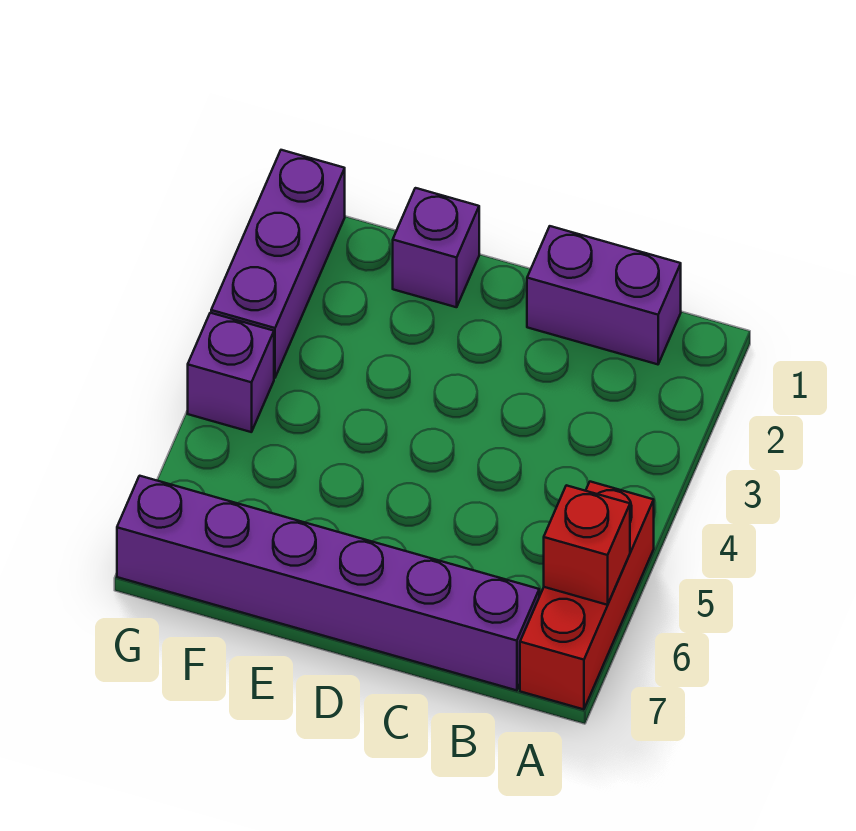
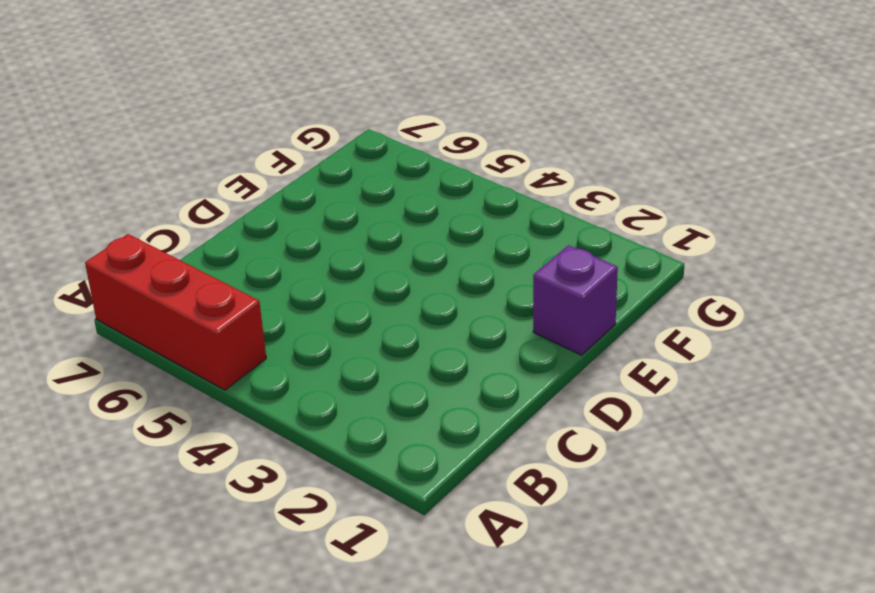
none -> purple 1x2 brick [527,226,681,364]
none -> purple 1x6 brick [117,476,539,690]

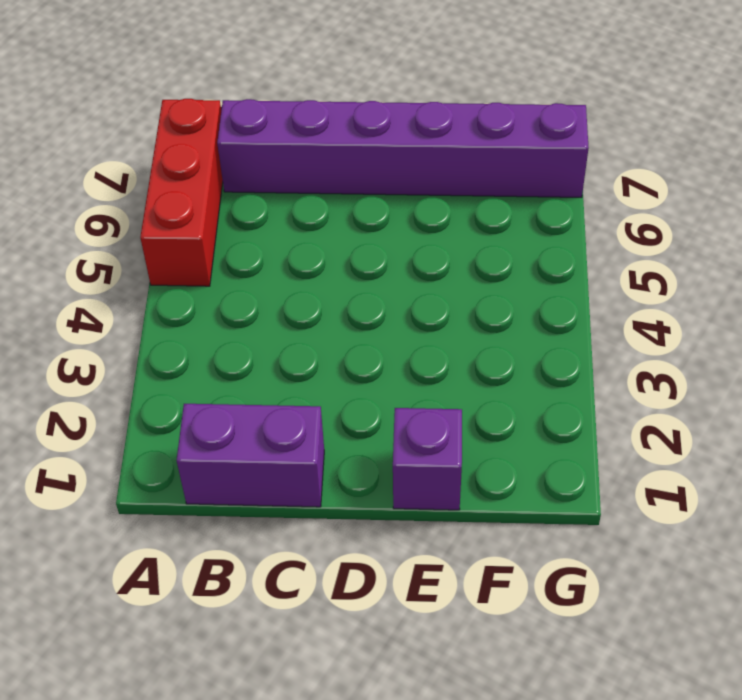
none -> purple 1x3 brick [211,150,345,378]
none -> purple 1x1 brick [188,313,274,432]

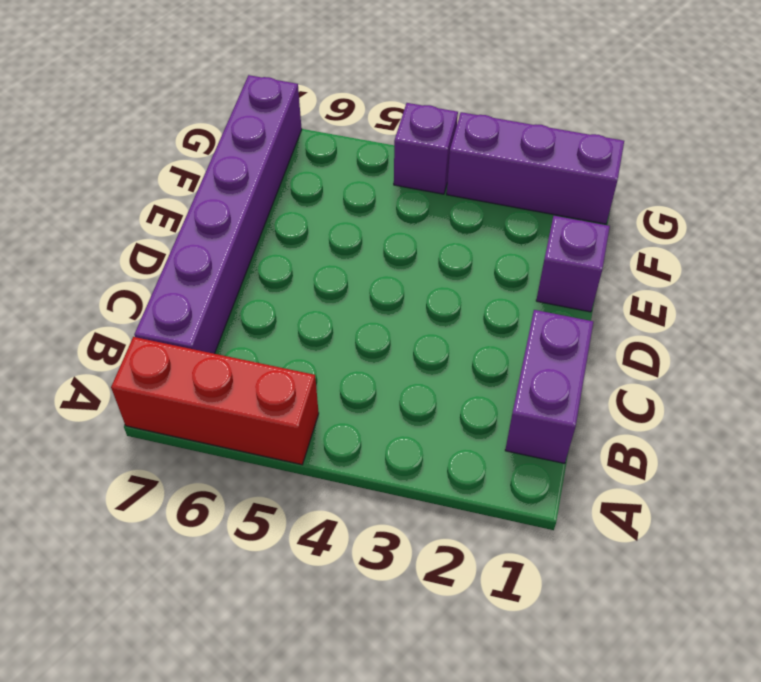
none -> red 1x1 brick [544,485,630,605]

